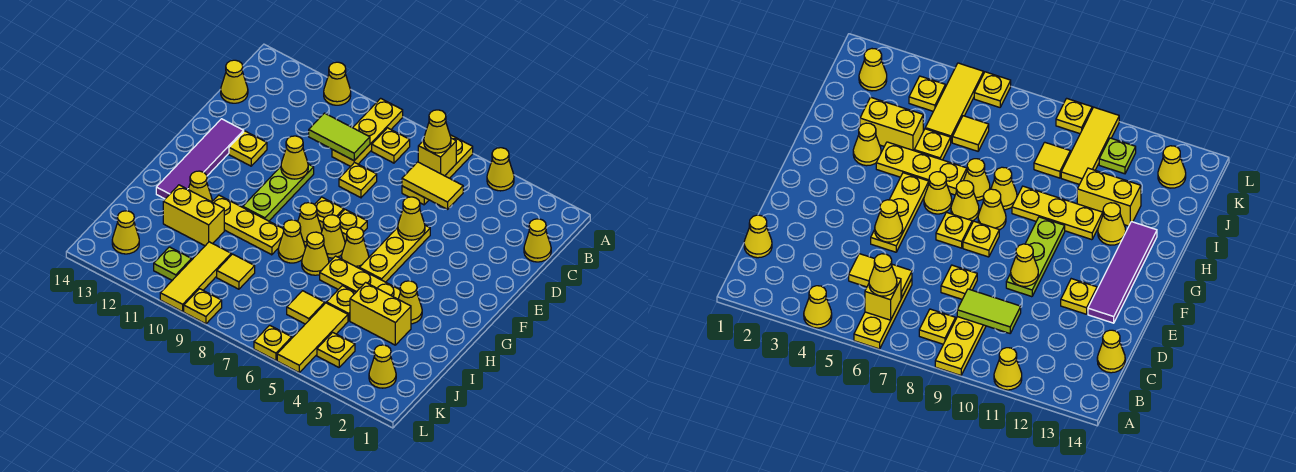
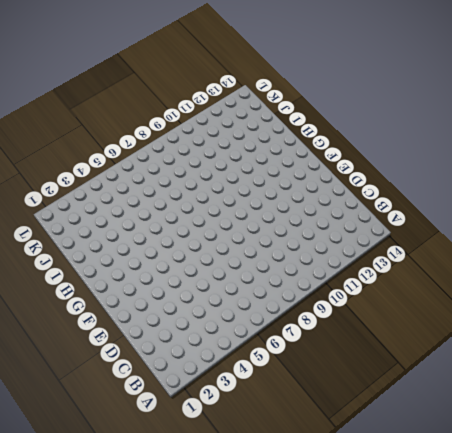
none -> yellow 1x1 cone [487,148,514,191]
none -> yellow 1x3 plate [402,135,473,205]
none -> yellow 1x3 plate [332,98,403,166]
none -> yellow 1x1 cone [324,62,351,105]

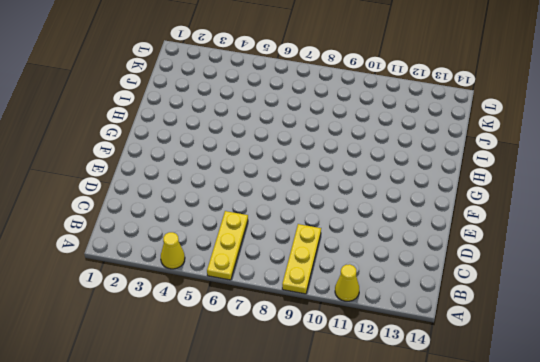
none -> yellow 1x1 plate [372,128,410,163]
none -> yellow 1x1 cone [524,219,551,262]
none -> yellow 1x1 cone [221,60,248,103]
none -> yellow 1x1 plate [339,162,377,198]

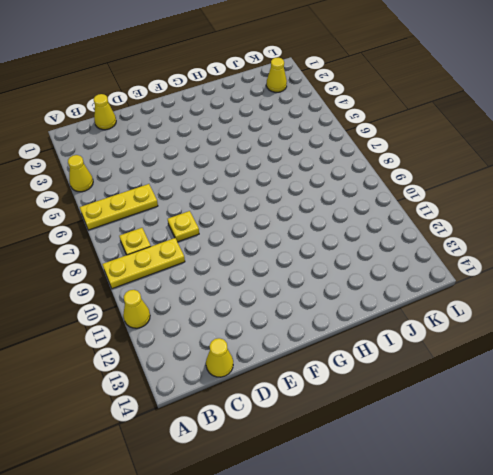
none -> yellow 1x3 plate [359,225,430,282]
none -> lime 1x3 plate [243,164,314,221]
none -> yellow 1x1 plate [229,131,267,166]
none -> purple 1x4 tile [156,119,244,199]

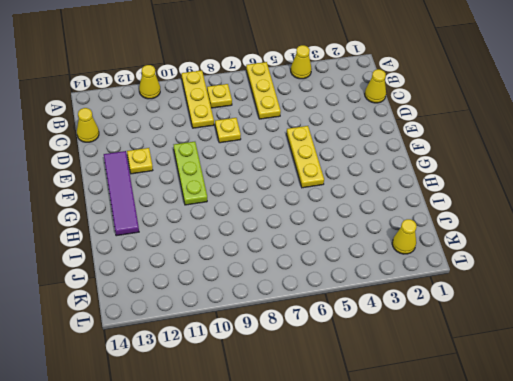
none -> yellow 1x1 plate [338,209,367,242]
none -> yellow 1x1 plate [314,197,344,229]
none -> yellow 1x1 cone [342,227,369,268]
none -> yellow 1x1 cone [321,215,345,258]

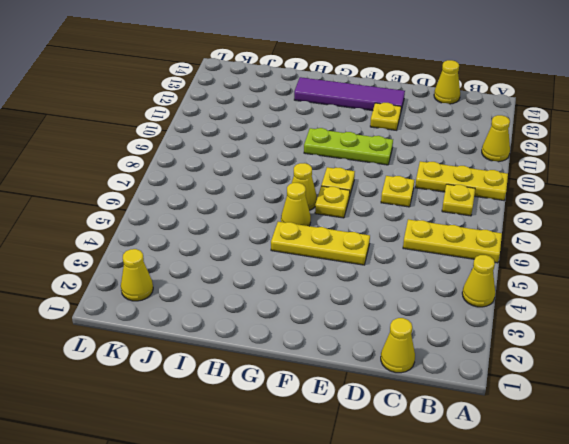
none -> yellow 1x1 cone [298,203,322,246]
none -> yellow 1x1 cone [398,281,422,324]
none -> yellow 1x3 plate [320,256,400,299]
none -> yellow 1x1 cone [302,232,329,275]

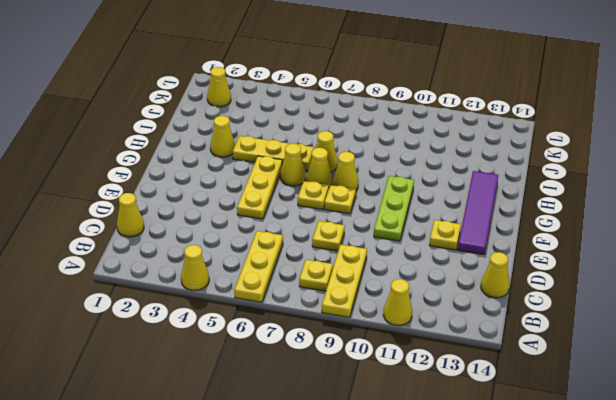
none -> yellow 1x1 cone [278,220,305,263]
none -> yellow 1x3 plate [212,195,284,255]
none -> yellow 1x1 cone [188,171,212,202]
none -> yellow 1x2 brick [350,282,411,345]

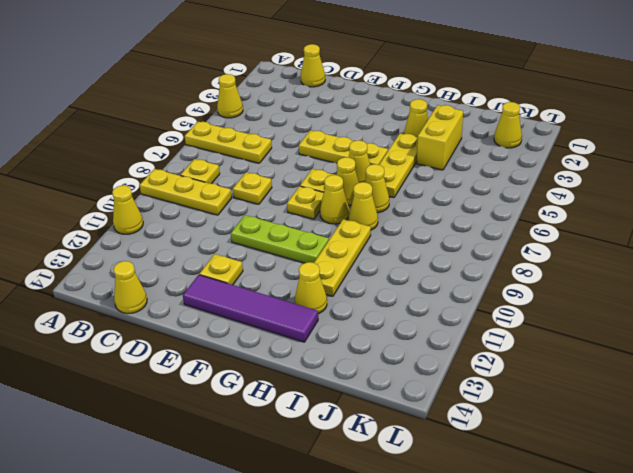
none -> yellow 1x1 plate [327,286,356,321]
none -> yellow 1x2 brick [163,185,224,246]
none -> yellow 1x3 tile [277,303,348,372]
none -> yellow 1x1 tile [287,291,325,324]

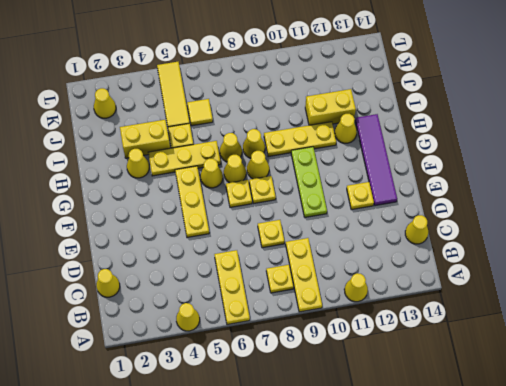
none -> yellow 1x1 tile [217,254,255,289]
none -> yellow 1x3 tile [160,242,231,312]
none -> yellow 1x1 plate [317,332,355,367]
none -> lime 1x1 plate [154,247,192,280]

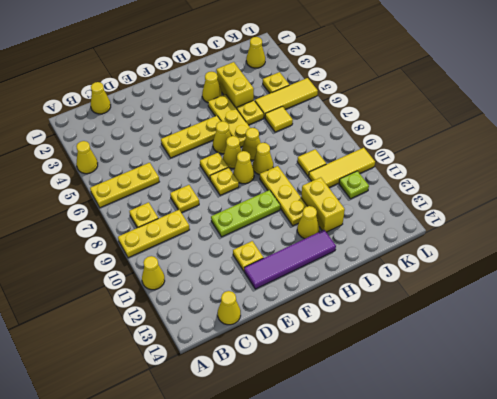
none -> yellow 1x1 cone [112,211,139,254]
none -> yellow 1x1 plate [254,325,292,360]
none -> yellow 1x1 plate [184,289,222,324]
none -> yellow 1x1 brick [418,138,456,176]

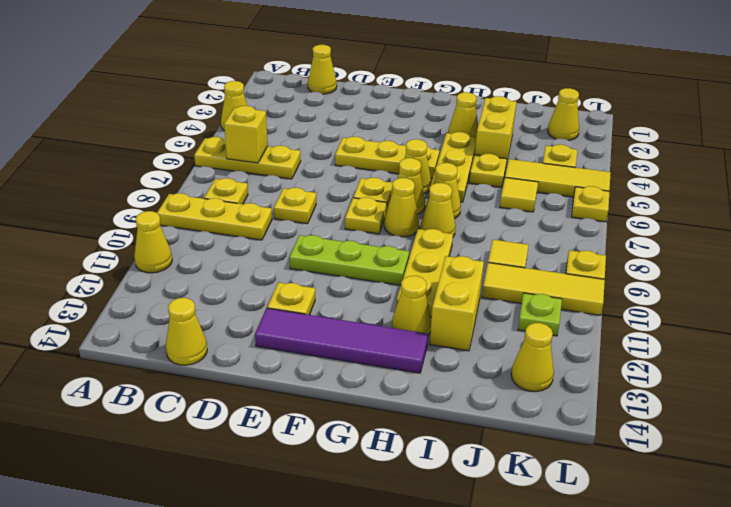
none -> yellow 1x2 tile [402,162,463,209]
none -> lime 1x2 tile [309,113,370,161]
none -> yellow 1x1 cone [398,197,425,240]
none -> yellow 1x1 cone [281,136,308,179]

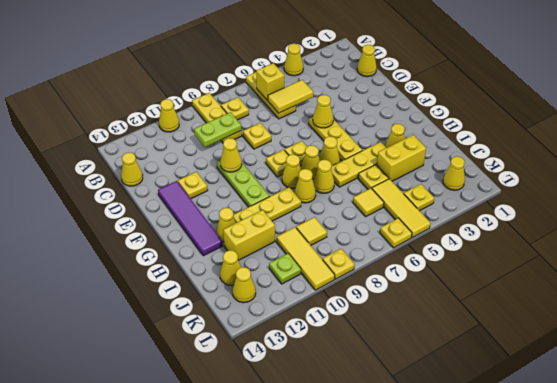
lime 1x2 plate [194,112,241,147] -> lime 1x2 tile [309,113,370,161]
yellow 1x1 cone [220,250,241,285] -> yellow 1x1 cone moved to [424,110,451,153]

